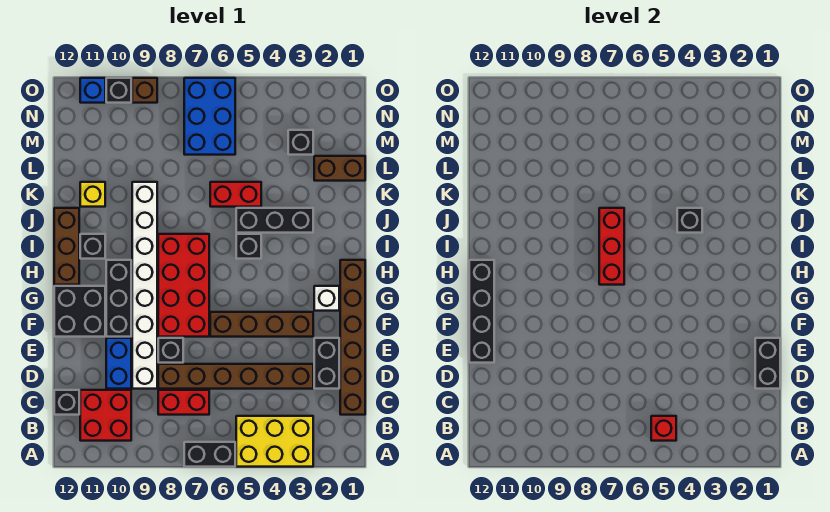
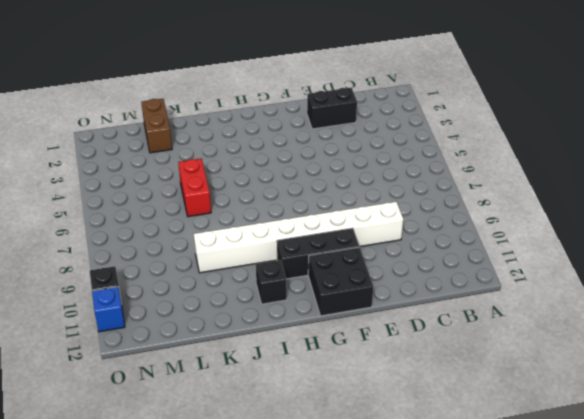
none -> yellow 2x3 brick [236,416,313,467]
none -> black 1x2 brick [184,442,235,467]
none -> red 2x2 brick [80,390,131,441]
none -> brown 1x6 brick [340,260,365,415]

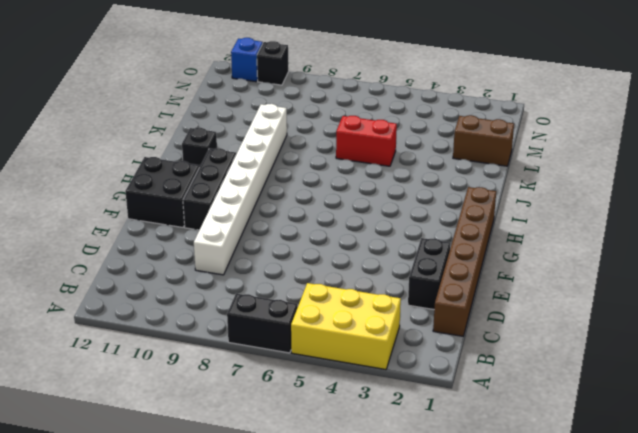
none -> red 2x2 brick [80,390,131,441]
none -> red 1x2 brick [158,390,209,415]
none -> black 1x1 brick [54,390,79,415]
none -> brown 1x6 brick [158,364,313,389]

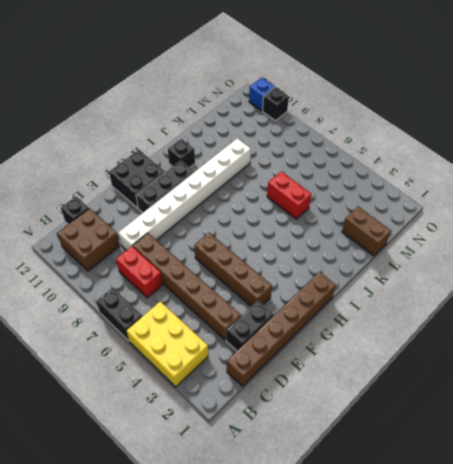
brown 2x2 brick [57,208,120,271] -> red 2x2 brick [80,390,131,441]
none -> blue 1x2 brick [106,338,131,389]
none -> black 1x1 brick [158,338,183,363]
none -> red 2x4 brick [158,234,209,337]
none -> white 1x1 brick [314,286,339,311]

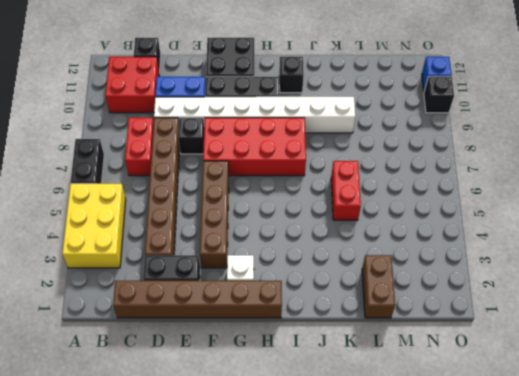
none -> brown 1x3 brick [54,208,79,285]
none -> black 1x1 brick [236,234,261,259]
none -> black 1x3 brick [236,208,313,233]
none -> yellow 1x1 brick [80,182,105,207]

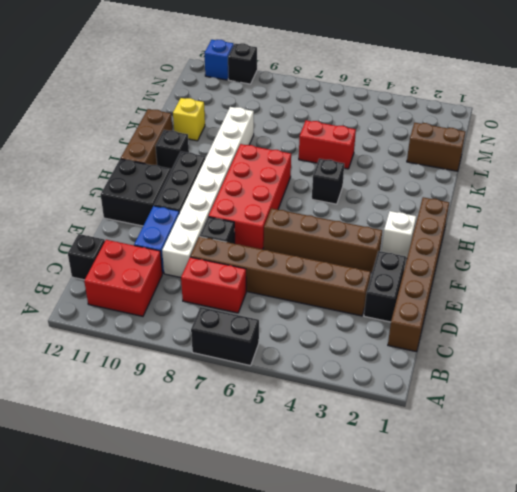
none -> yellow 2x3 brick [236,416,313,467]
none -> black 1x3 brick [236,208,313,233]
none -> black 1x1 brick [288,130,313,155]
none -> blue 2x3 brick [184,78,235,155]

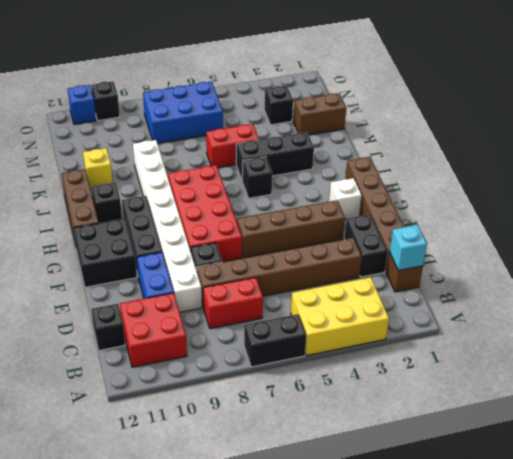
cyan 1x1 brick [390,225,427,271] -> none
blue 2x3 brick [143,82,223,144] -> blue 2x3 brick turned to [184,78,235,155]
none -> brown 1x1 brick [132,78,157,103]
none -> red 1x1 brick [651,416,676,441]
none -> black 1x2 brick [755,338,780,389]
none -> black 1x4 brick [469,260,494,363]

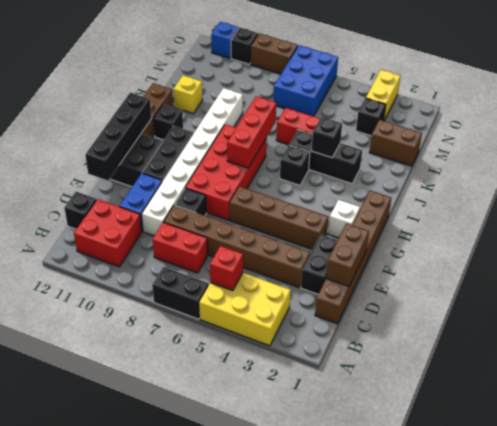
brown 1x2 brick [326,223,369,286] -> black 1x2 brick [755,338,780,389]
yellow 1x2 brick [366,70,400,121] -> none
brown 1x2 brick [250,33,298,74] -> brown 1x1 brick [132,78,157,103]

